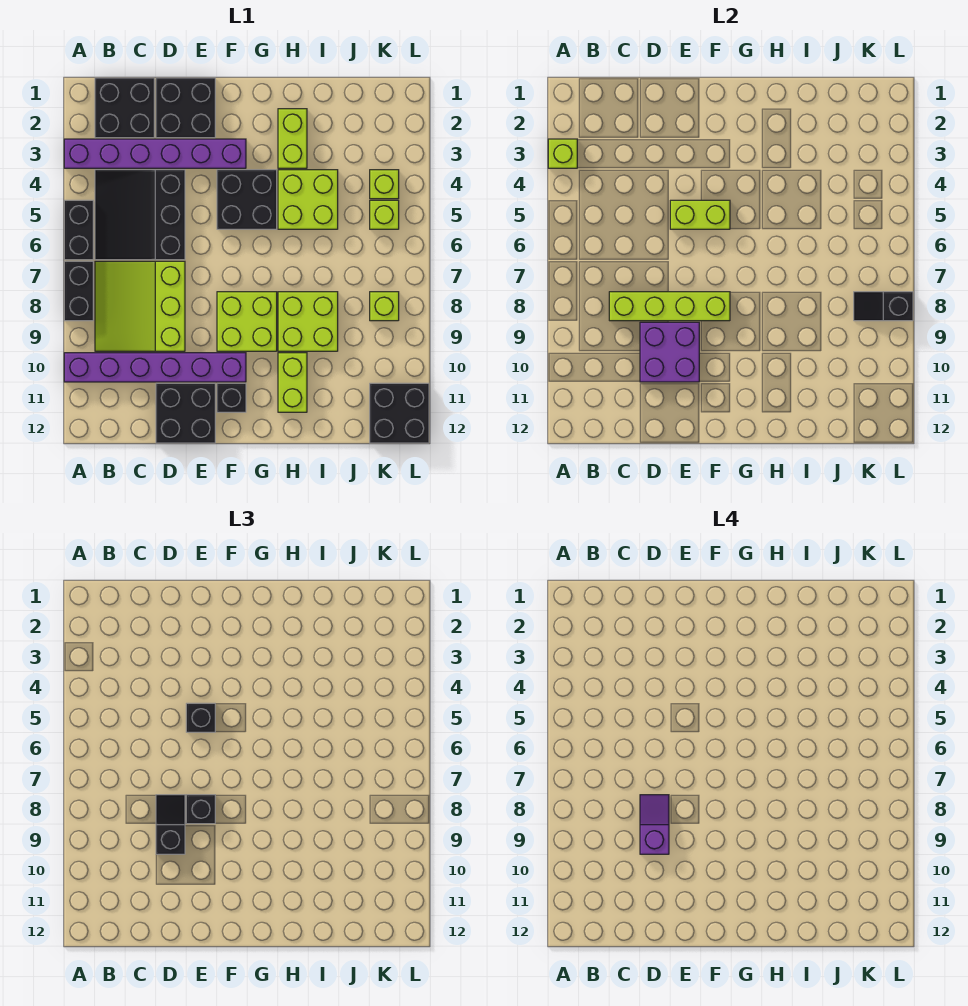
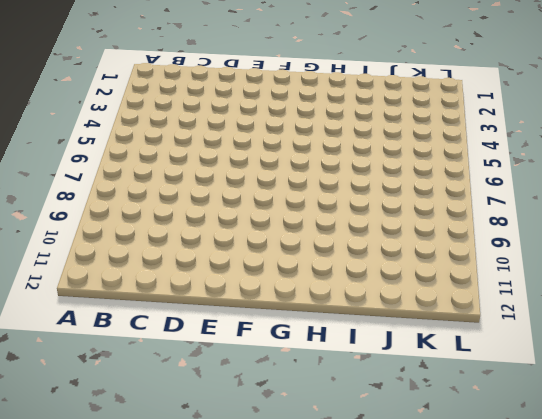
none -> purple 1x6 brick [64,139,246,168]
none -> black 1x2 brick [64,200,93,260]
none -> black 1x2 brick [64,261,93,321]

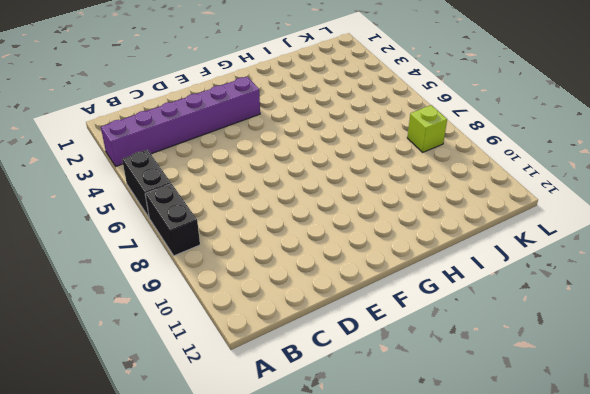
none -> purple 1x6 brick [64,353,246,382]
none -> black 2x2 brick [95,78,154,138]
none -> black 3x3 slope [95,170,185,260]

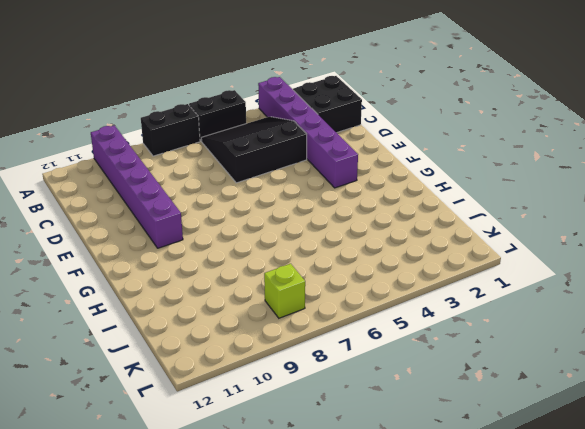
none -> lime 3x3 slope [95,261,185,351]
none -> black 2x2 brick [156,78,215,138]
none -> black 2x2 brick [156,383,215,443]

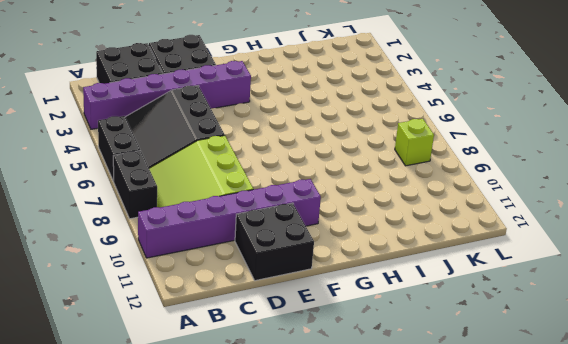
none -> black 2x2 brick [217,170,277,229]
none -> lime 2x2 brick [217,292,277,351]
none -> black 1x1 brick [217,383,246,412]

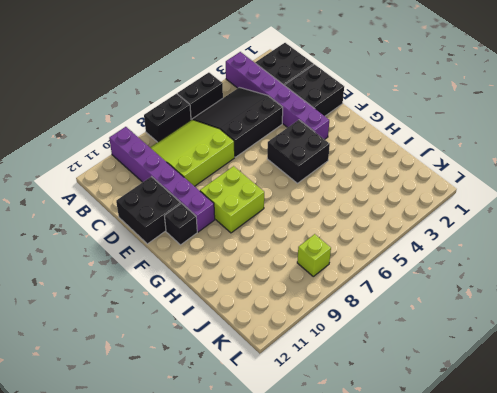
none -> lime 1x2 brick [278,109,307,168]
none -> lime 2x2 brick [278,170,338,229]
none -> lime 2x2 brick [278,292,338,351]

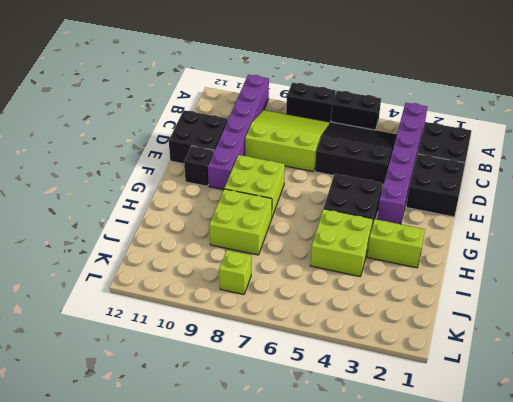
none -> lime 1x2 brick [278,353,307,412]
none -> lime 1x1 brick [370,170,399,199]
none -> lime 1x1 brick [370,200,399,229]

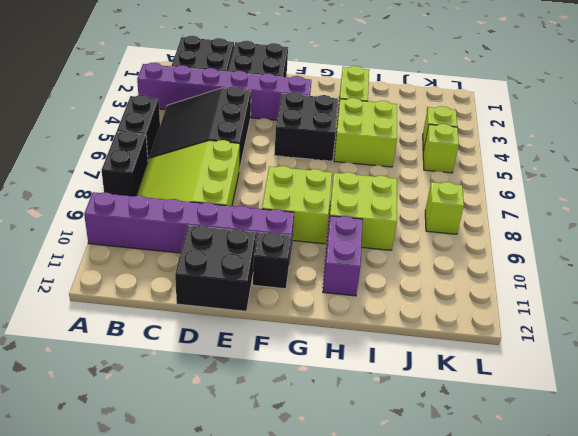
purple 1x2 brick [323,216,363,296] -> lime 1x2 brick [278,353,307,412]
none -> black 2x2 brick [370,383,429,443]
none -> lime 1x1 brick [548,139,577,168]
none -> lime 1x4 brick [609,292,730,321]

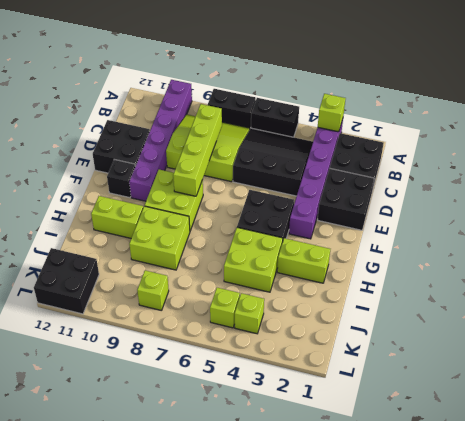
none -> purple 2x2 brick [640,322,699,382]
none -> lime 1x2 brick [670,200,730,229]
none -> black 1x2 slope [854,292,913,321]

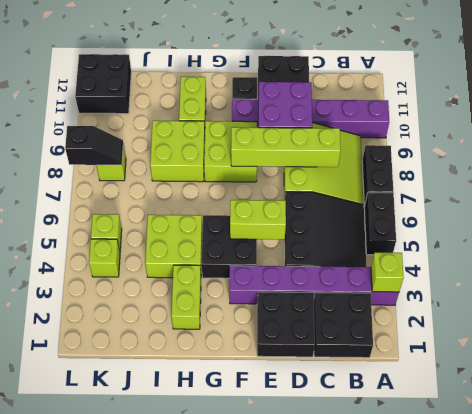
none -> black 1x2 slope [156,795,185,854]
none -> black 1x1 brick [186,703,215,732]
none -> black 1x1 brick [186,795,215,824]

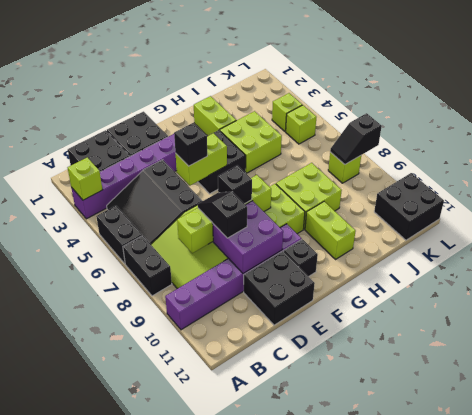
none -> purple 1x2 slope [640,795,669,854]

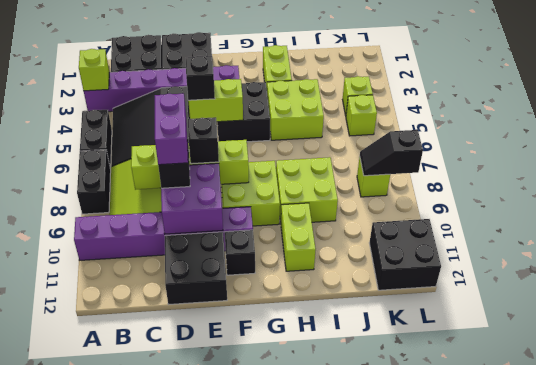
purple 1x2 brick [155,94,188,165] -> purple 1x2 slope [640,795,669,854]

